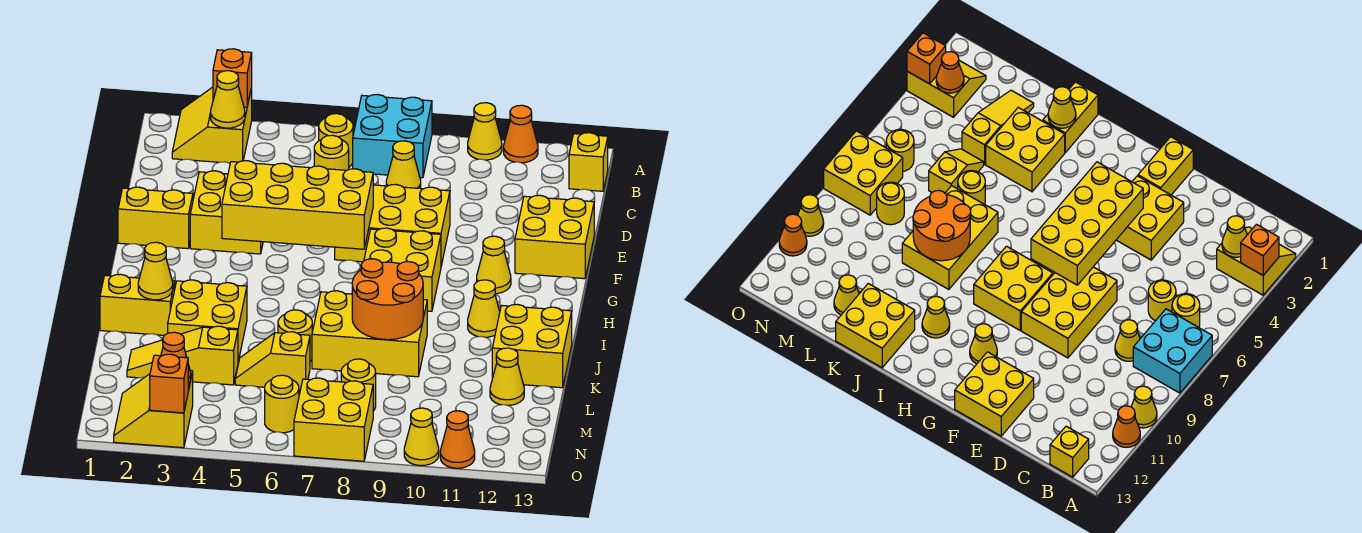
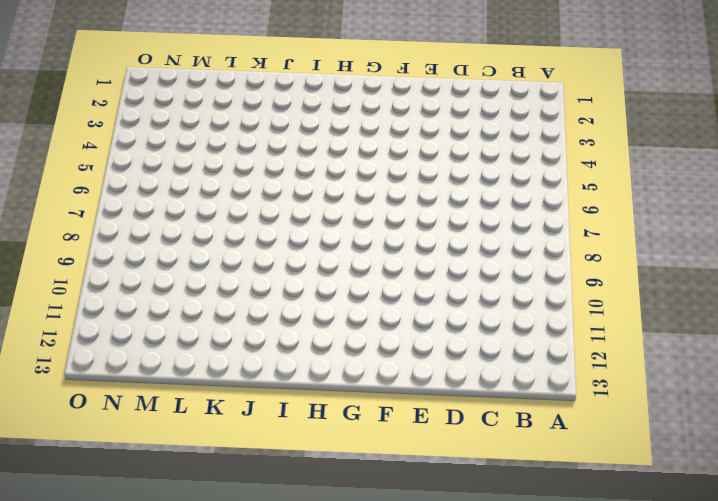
none -> yellow 2x2 slope [172,87,252,163]
none -> cyan 2x2 brick [353,94,432,178]
none -> yellow 1x1 cone [468,103,502,160]
none -> orange 1x1 cone [504,105,538,163]

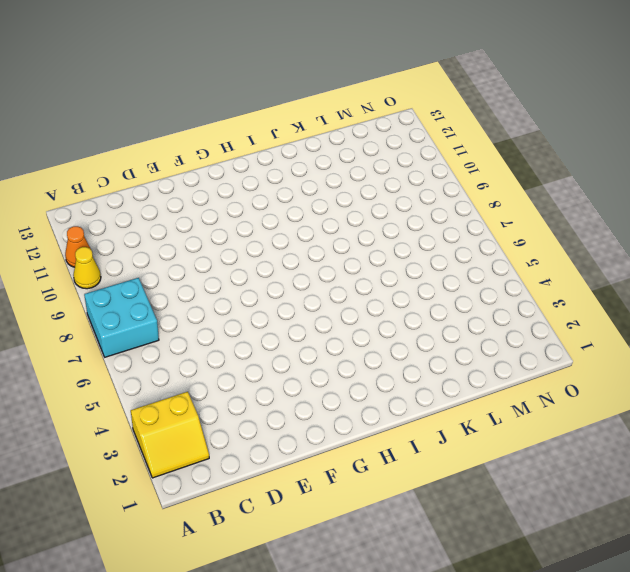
none -> yellow 1x1 round brick [319,114,353,167]
none -> yellow 1x1 brick [569,133,608,191]
none -> yellow 1x1 round brick [314,135,349,170]
none -> yellow 1x1 cone [386,141,421,189]

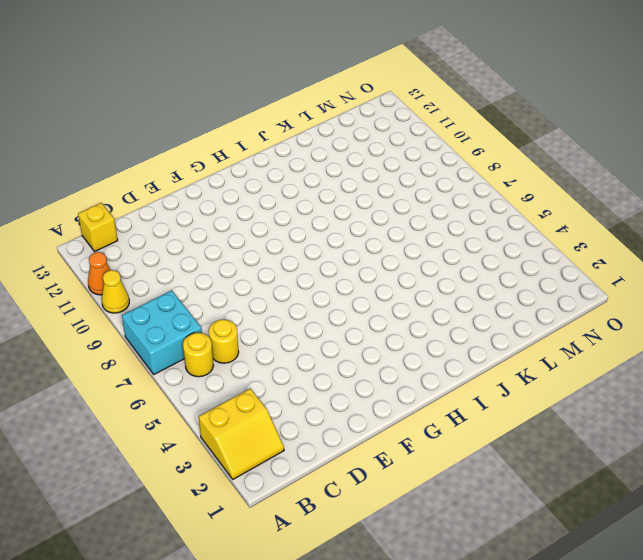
none -> yellow 1x1 cone [386,141,421,189]
none -> yellow 2x2 brick [190,171,263,254]
none -> yellow 2x3 brick [335,184,450,266]
none -> yellow 2x2 brick [515,195,594,279]

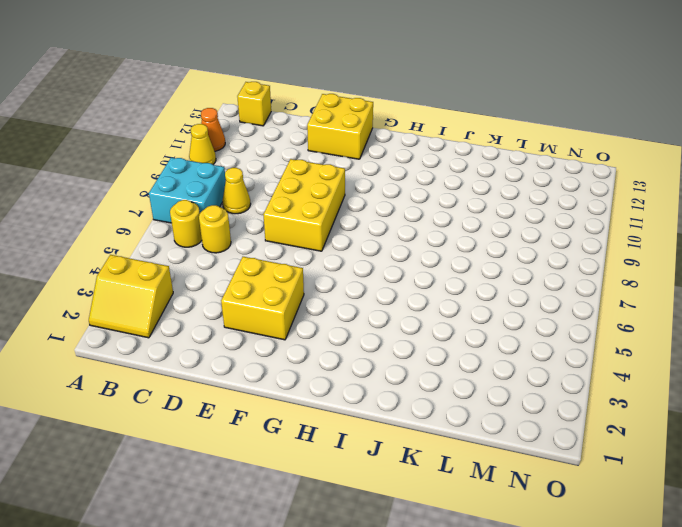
none -> yellow 1x2 brick [118,187,193,249]
none -> yellow 2x2 brick [364,228,441,311]
none -> yellow 1x1 cone [477,236,511,294]
none -> yellow 1x1 cone [468,280,500,337]

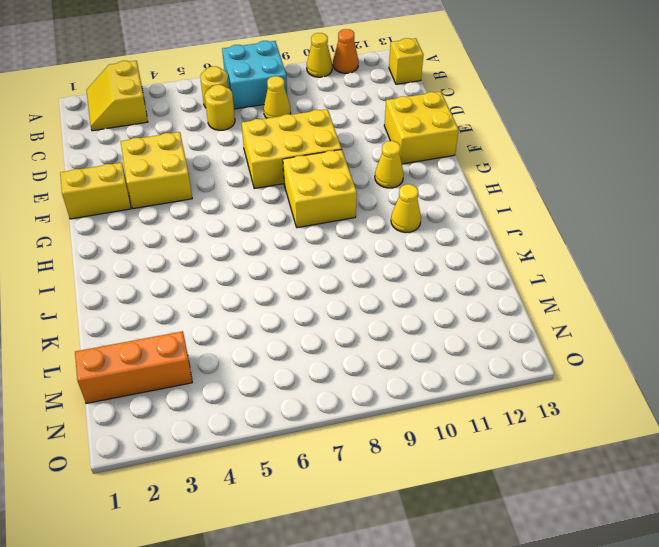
orange 1x3 brick [75,331,192,403] -> none
none -> yellow 1x2 brick [100,274,175,335]
none -> yellow 2x2 brick [168,280,247,361]
none -> yellow 2x3 brick [312,291,427,377]
none -> yellow 2x2 brick [492,304,572,388]

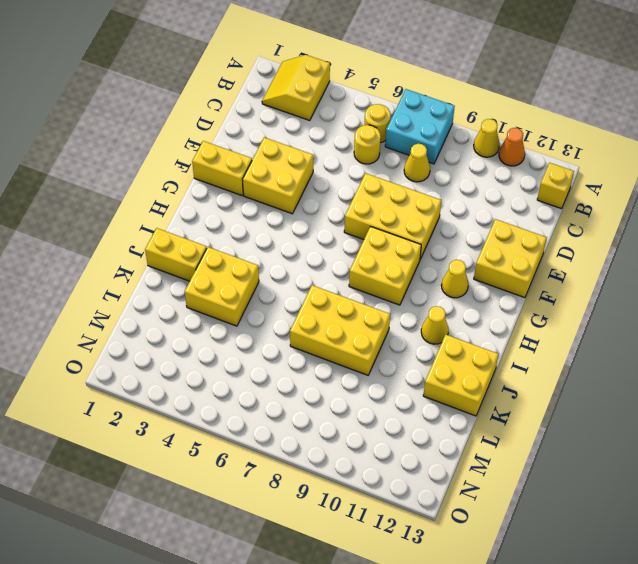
none -> yellow 1x1 round brick [278,310,312,362]
none -> yellow 1x3 slope [127,326,238,385]
none -> yellow 1x2 slope [235,332,310,390]
none -> yellow 1x1 cone [490,348,524,405]

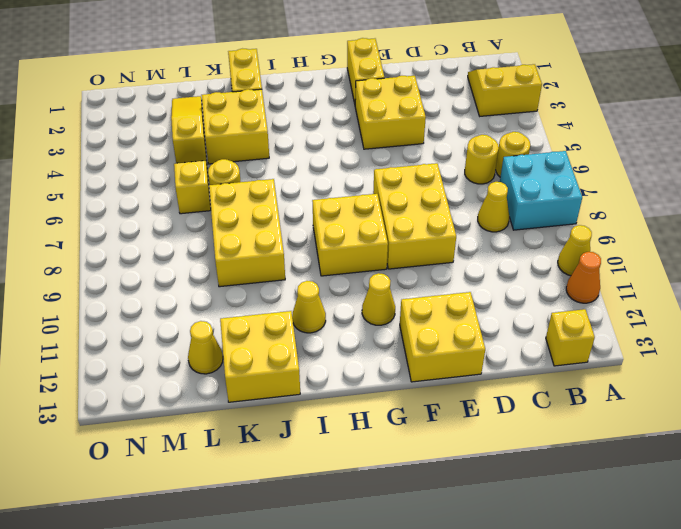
none -> yellow 1x1 round brick [341,359,376,411]
none -> yellow 2x2 slope [114,371,193,448]
none -> yellow 1x1 round brick [265,375,299,433]
none -> yellow 2x2 brick [294,378,373,461]

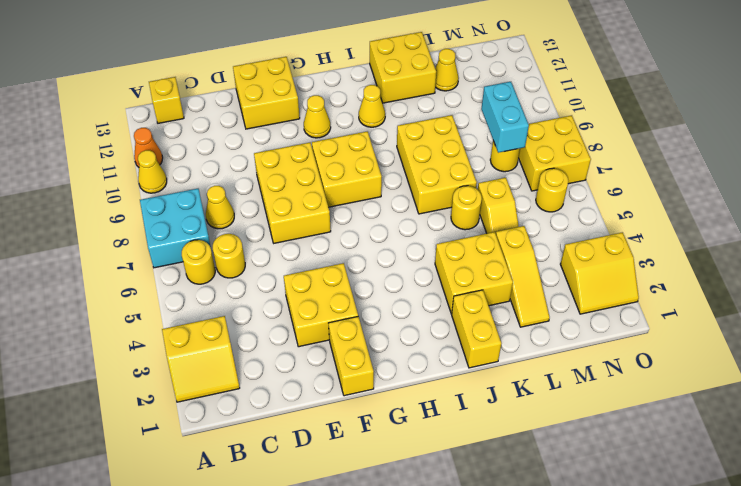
cyan 1x2 brick [481,82,529,153] -> none
none -> yellow 1x1 cone [404,408,439,466]
none -> orange 1x1 cone [440,411,475,468]
none -> orange 1x1 brick [213,49,252,107]
none -> yellow 1x1 cone [211,71,245,128]

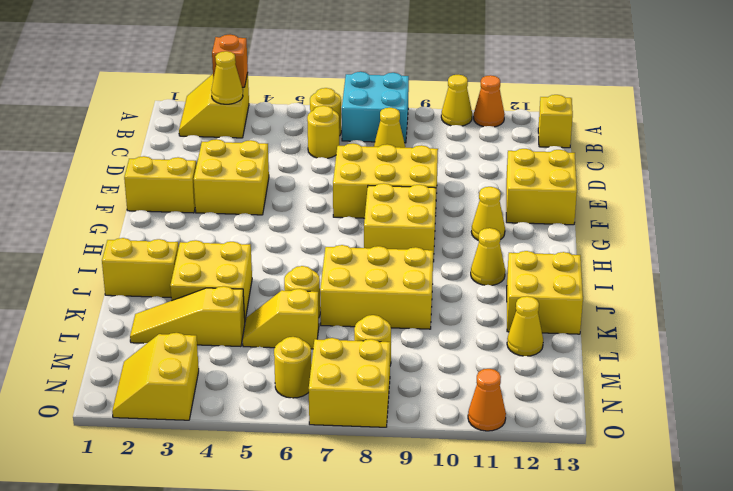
none -> yellow 1x1 cone [404,408,439,466]
none -> yellow 2x4 brick [222,161,373,249]
none -> yellow 1x1 cone [138,242,173,300]
none -> orange 2x2 round brick [352,259,423,340]

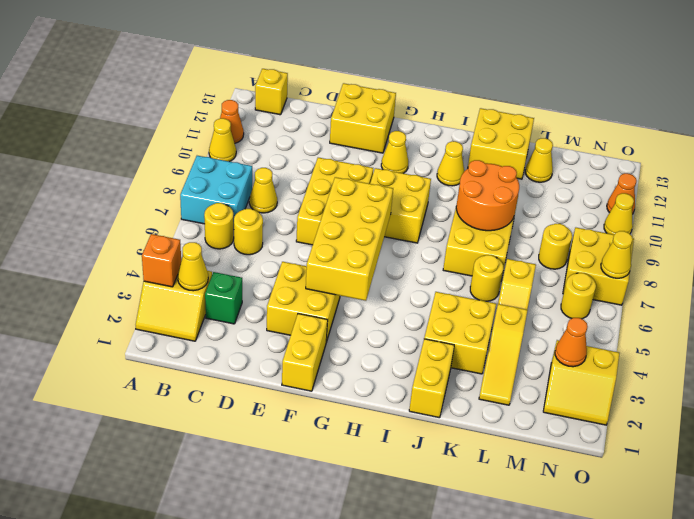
green 1x1 brick [205,272,242,324] -> none
yellow 1x1 cone [601,231,633,278] -> yellow 1x1 cone moved to [138,242,173,300]
none -> orange 1x1 brick [150,354,188,413]

